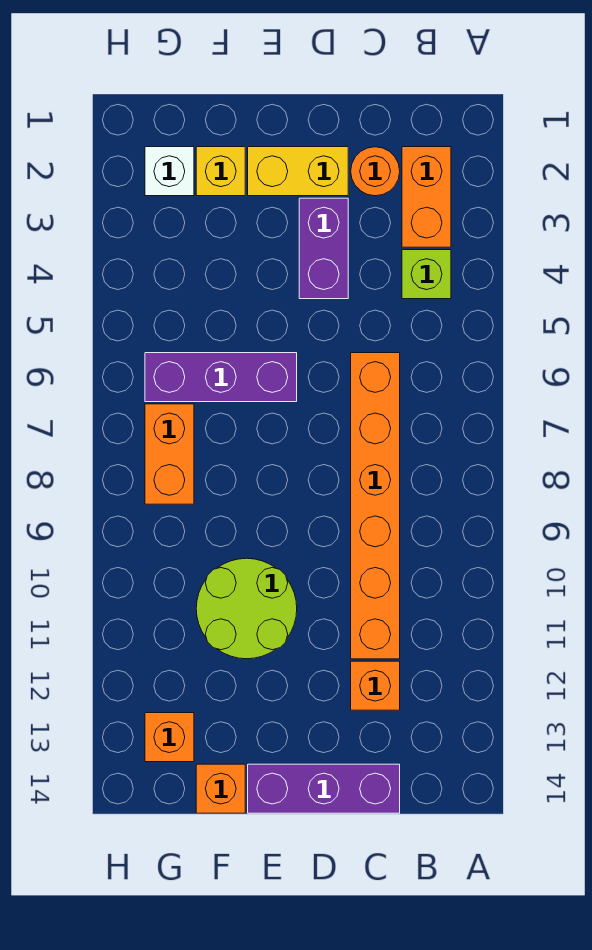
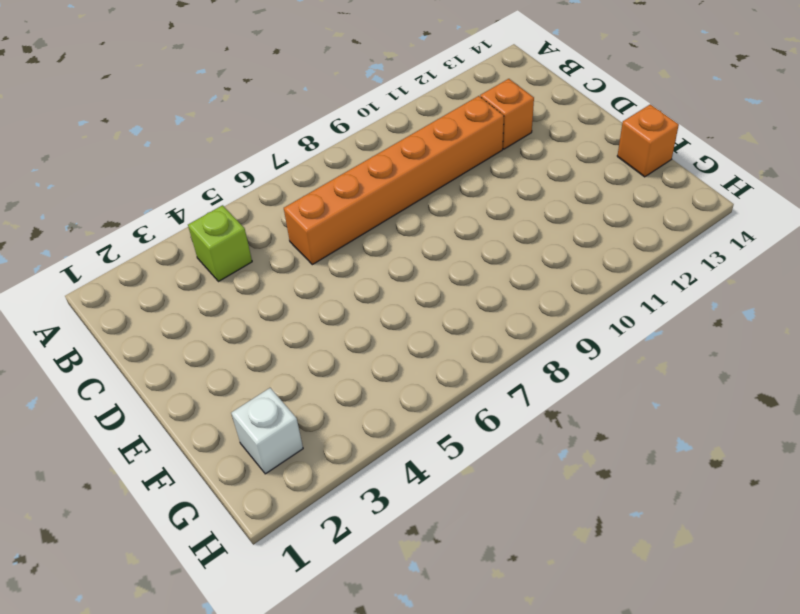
none -> orange 1x2 brick [402,147,451,247]
none -> orange 1x1 round brick [351,147,400,196]
none -> purple 1x3 brick [248,764,400,813]

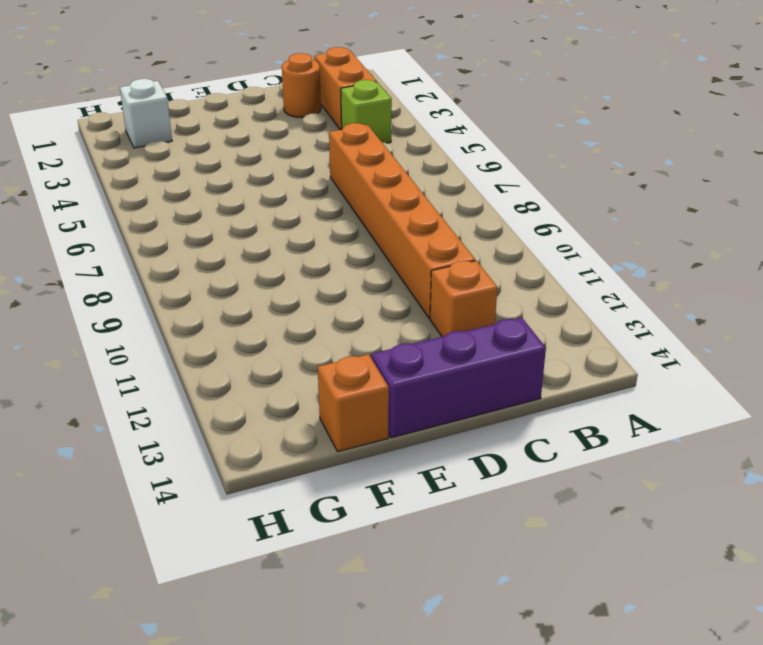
none -> yellow 1x2 brick [248,147,348,196]
none -> purple 1x2 brick [299,198,348,299]
none -> purple 1x3 brick [145,353,297,402]

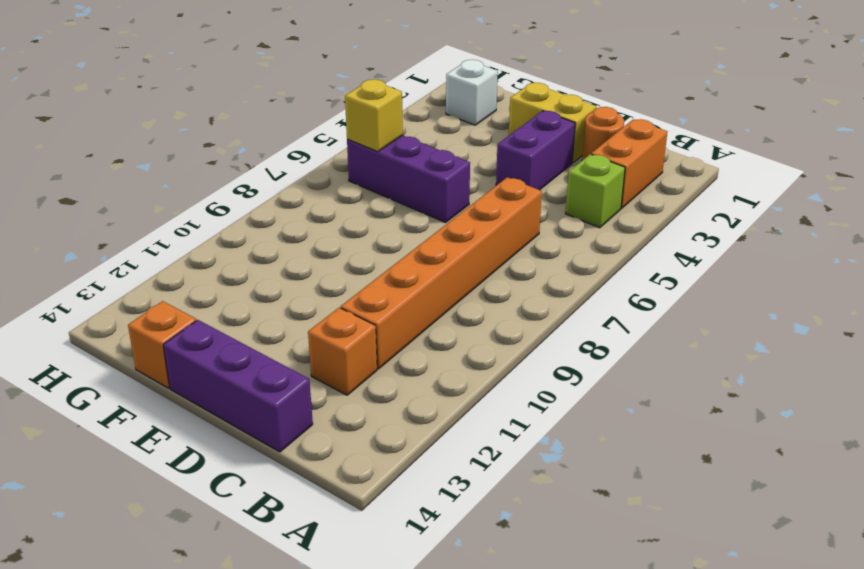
yellow 1x1 brick [345,79,403,152] -> yellow 1x1 brick moved to [196,147,245,196]
none -> lime 2x2 round brick [196,558,297,659]
none -> orange 1x2 brick [145,404,194,504]
none -> orange 1x1 brick [145,713,194,762]

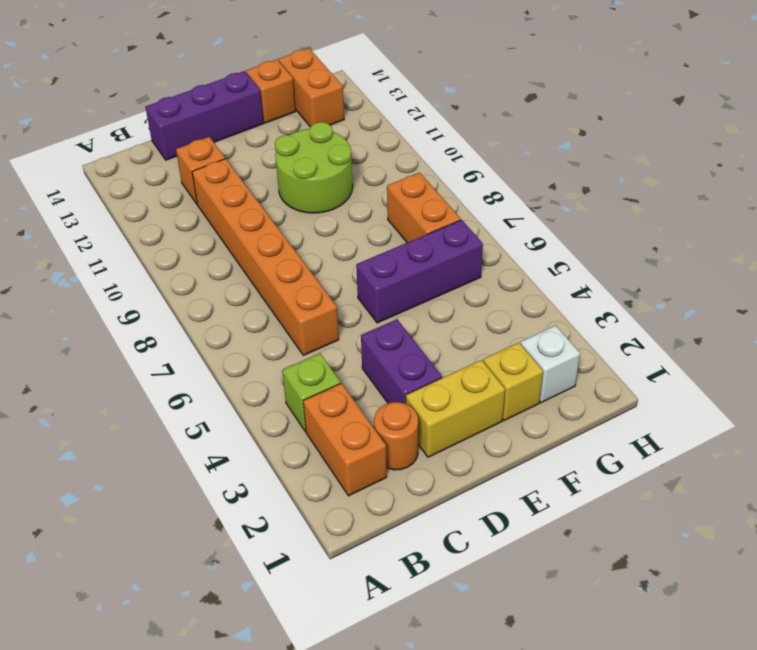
orange 1x2 brick [279,48,344,127] -> orange 1x1 brick [145,713,194,762]

